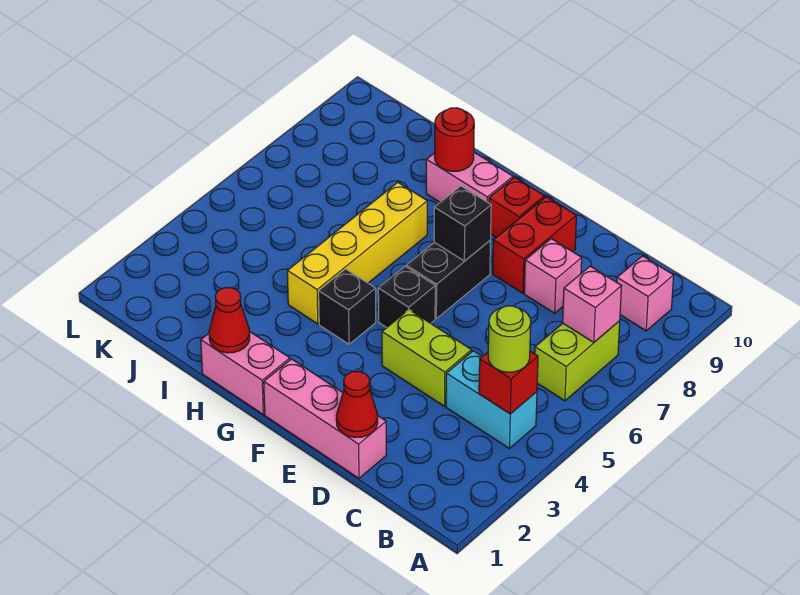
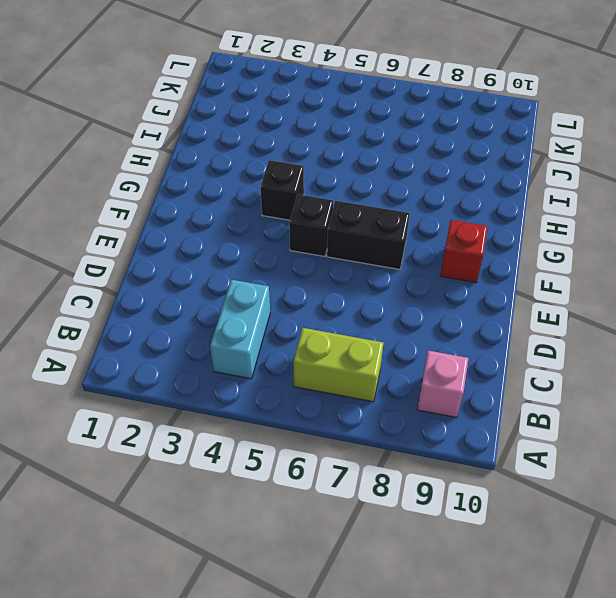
none -> pink 1x3 brick [264,359,386,478]
none -> lime 1x2 brick [382,310,472,406]
none -> pink 1x1 brick [524,239,582,313]

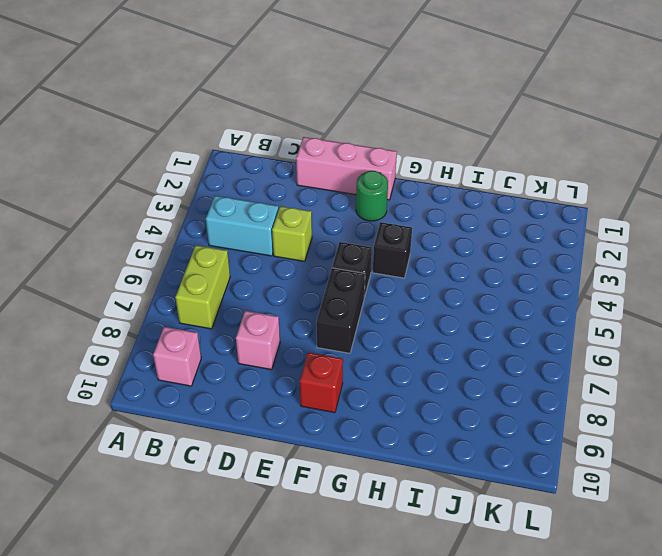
lime 1x1 brick [272,206,312,261] -> lime 1x2 brick [382,310,472,406]
green 1x1 round brick [356,171,388,221] -> none
none -> red 1x2 brick [493,197,577,293]
none -> pink 1x2 brick [201,331,290,414]
none -> pink 1x2 brick [426,152,513,203]

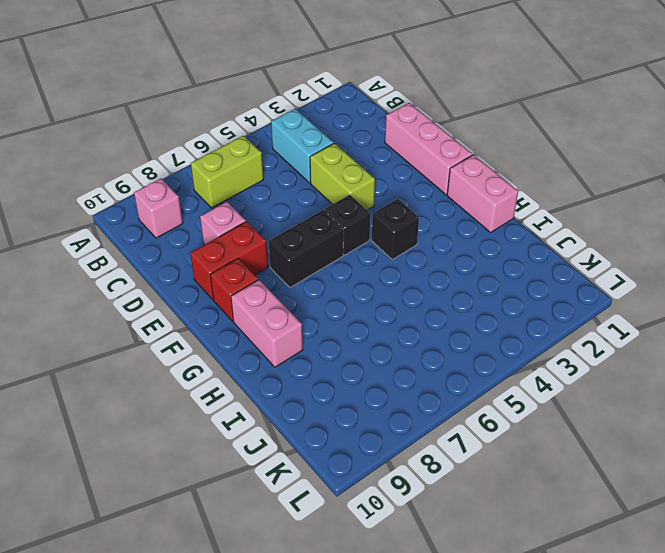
none -> yellow 1x4 brick [287,182,427,324]
none -> red 1x1 brick [479,351,538,414]
none -> pink 1x1 brick [563,266,621,342]

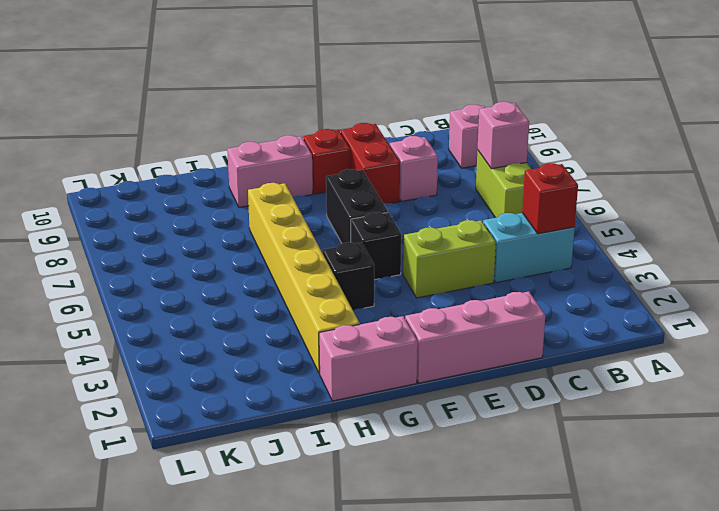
yellow 1x6 brick [248,183,360,373] -> yellow 1x4 brick [287,182,427,324]
none -> red 1x1 cone [336,371,378,437]
none -> black 1x1 brick [434,186,491,261]
none -> red 1x1 cone [209,288,250,353]

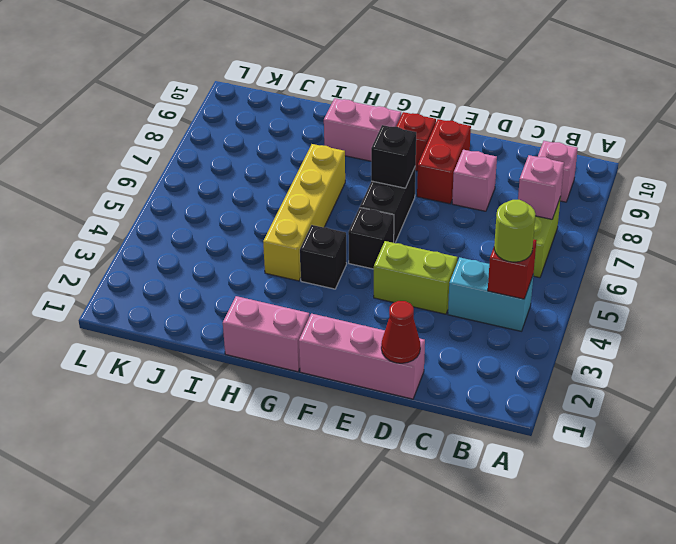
none -> red 1x1 cone [209,288,250,353]
none -> red 1x1 round brick [435,108,474,172]

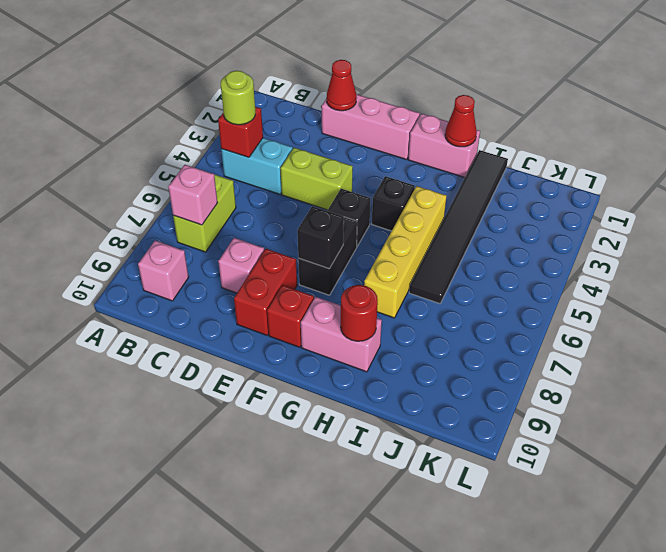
black 1x6 tile [409,150,508,304] -> none

